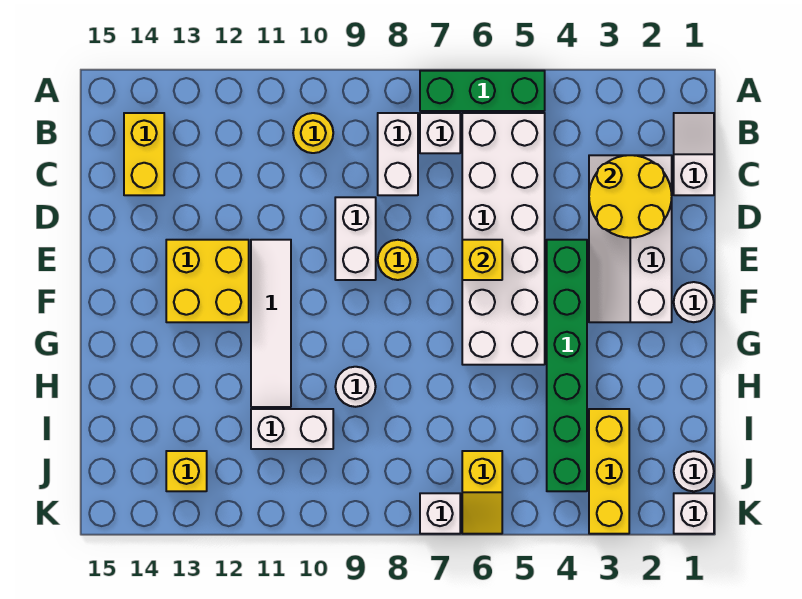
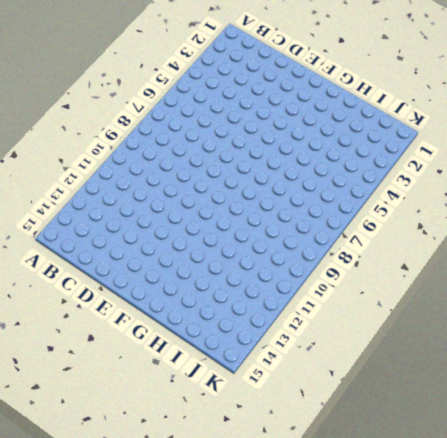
none -> green 1x3 brick [420,71,545,111]
none -> white 1x2 slope [674,113,714,195]
none -> white 2x6 brick [462,113,545,365]

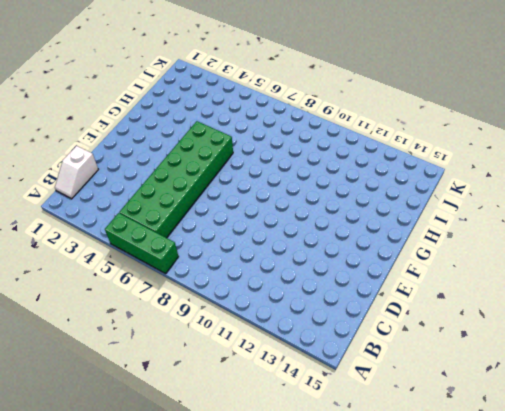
green 2x6 brick [119,121,233,238] -> white 2x6 brick [462,113,545,365]
none -> white 1x1 brick [420,113,460,153]
none -> white 1x2 brick [378,113,418,195]
none -> yellow 1x1 round brick [293,113,333,153]

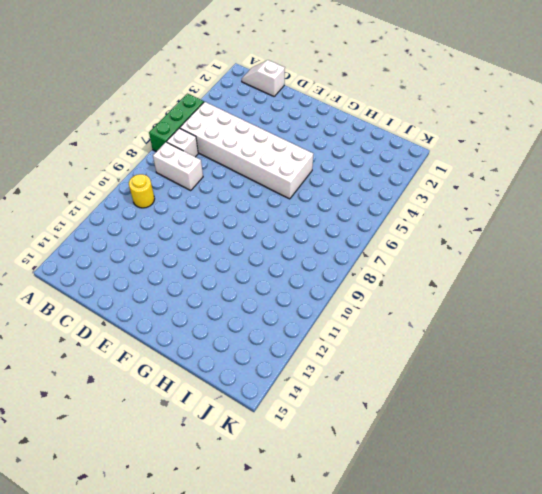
none -> yellow 1x2 brick [124,113,164,195]
none -> white 2x4 slope [589,155,672,322]
none -> white 1x2 brick [335,197,376,280]

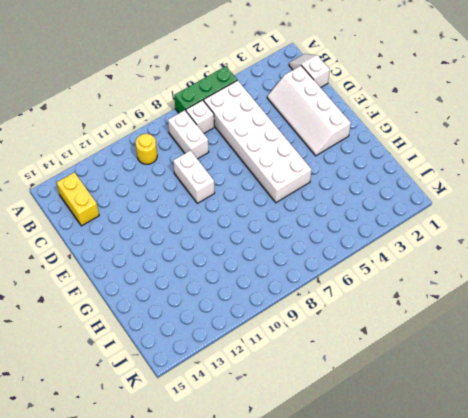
none -> green 1x6 brick [547,240,587,491]
none -> yellow 1x1 round brick [378,240,418,280]
none -> white 1x4 tile [251,240,291,407]

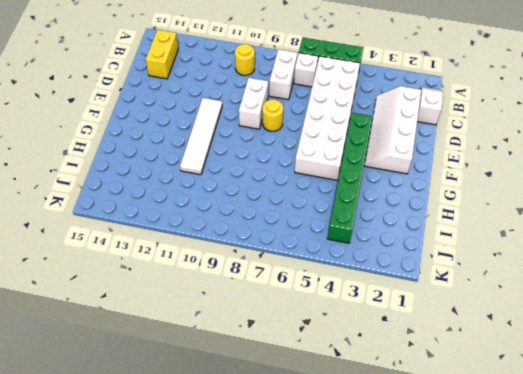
none -> yellow 2x2 brick [166,240,249,322]
none -> white 1x1 round brick [674,282,714,322]
none -> white 1x1 round brick [335,367,376,407]

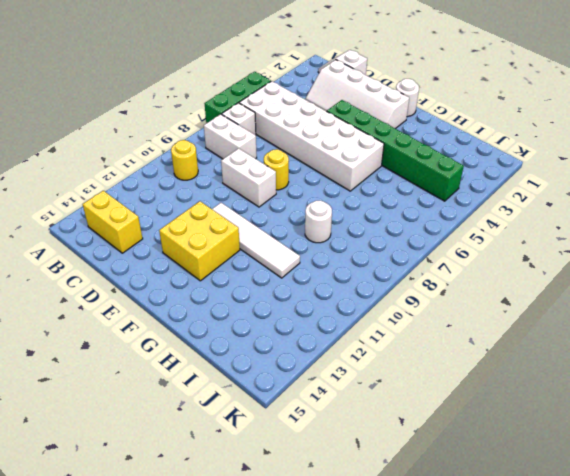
none -> yellow 1x3 brick [589,409,629,534]
none -> white 1x2 brick [251,409,333,449]
none -> white 1x1 round brick [674,451,714,491]

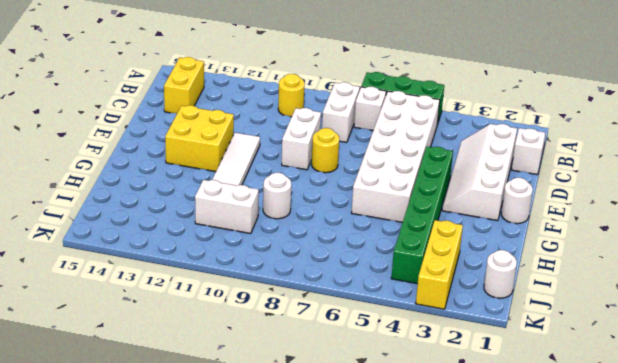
none -> yellow 1x2 slope [462,451,502,534]
none -> yellow 1x1 brick [166,451,207,491]
none -> white 1x1 brick [674,493,714,534]

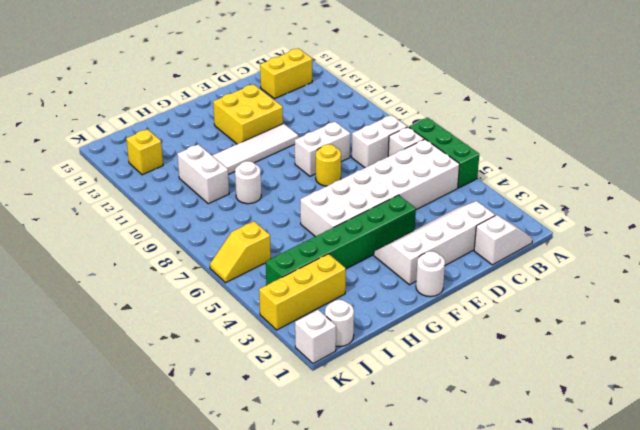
none -> yellow 1x1 round brick [293,113,333,153]
none -> white 1x1 brick [420,493,460,534]
none -> yellow 2x2 round brick [589,155,672,238]

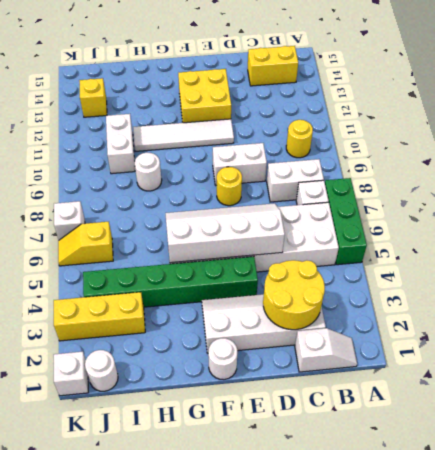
white 2x4 slope [166,203,285,263] -> yellow 1x1 brick [462,240,502,280]

